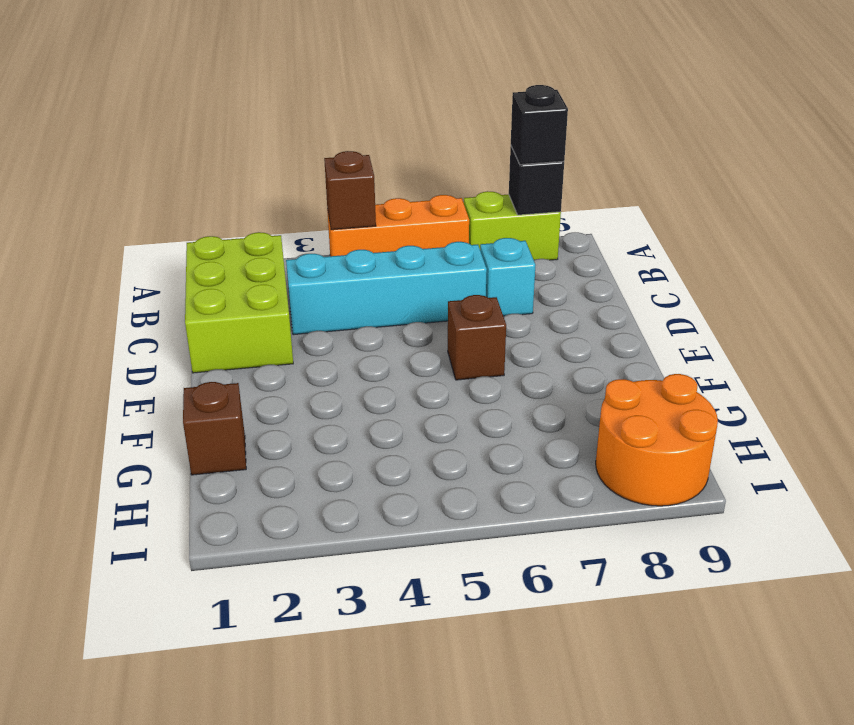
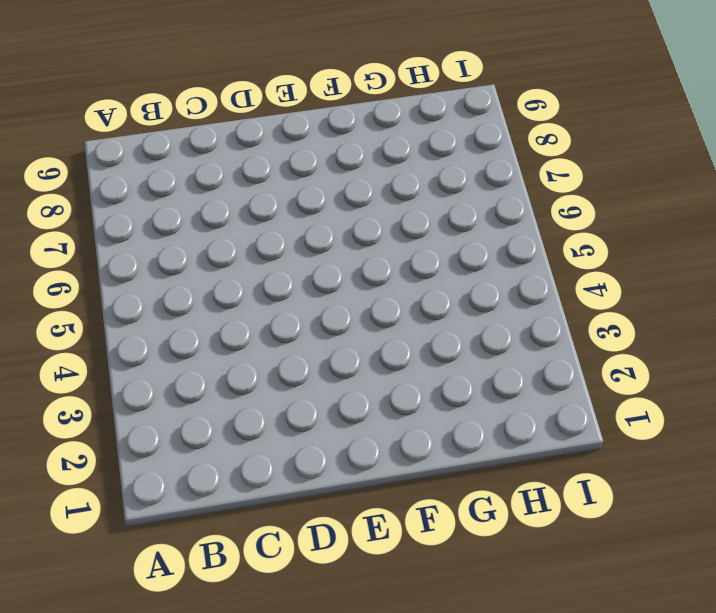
none -> orange 1x3 brick [327,195,469,256]
none -> lime 1x2 brick [464,191,561,260]

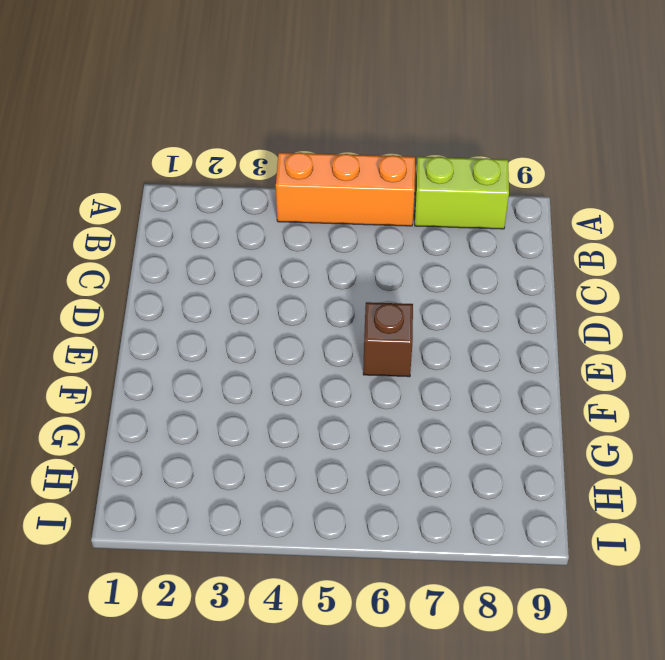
none -> lime 2x3 brick [185,232,293,373]
none -> cyan 1x4 brick [286,242,487,335]

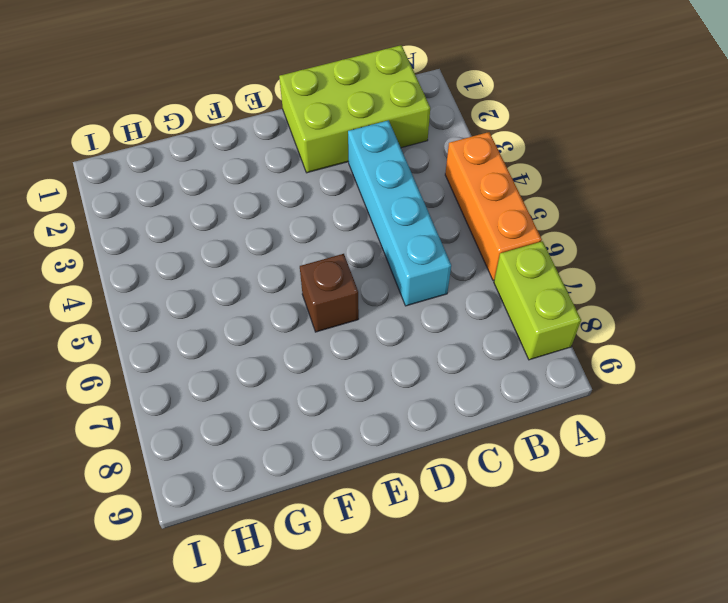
none -> cyan 1x1 brick [480,238,535,316]
none -> brown 1x1 brick [183,382,246,475]

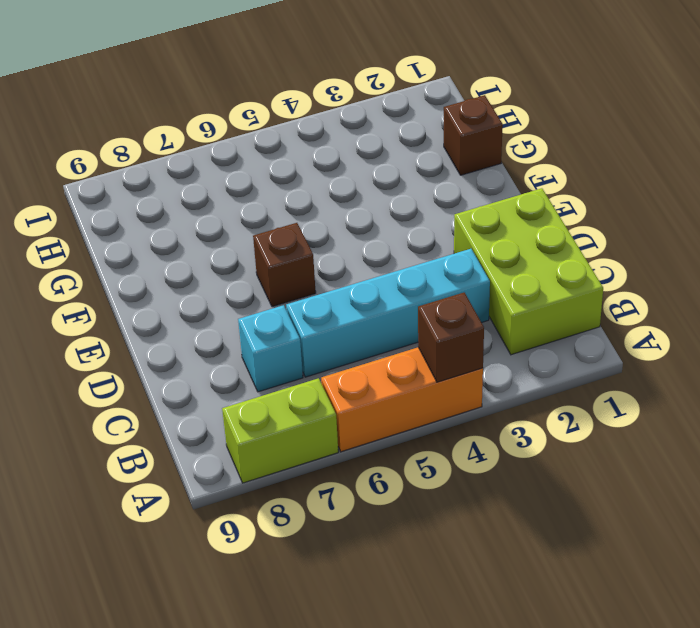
none -> orange 2x2 round brick [596,374,718,506]
none -> black 1x1 brick [509,147,564,215]

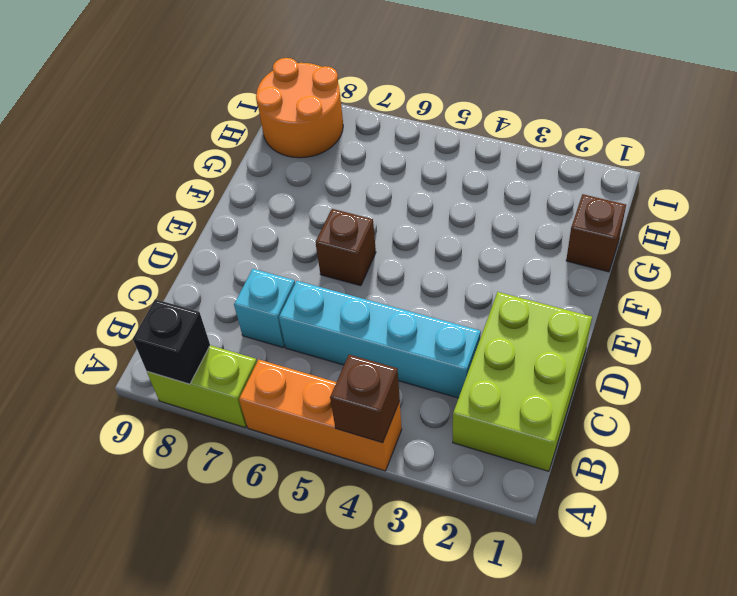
none -> black 1x1 brick [511,85,568,165]

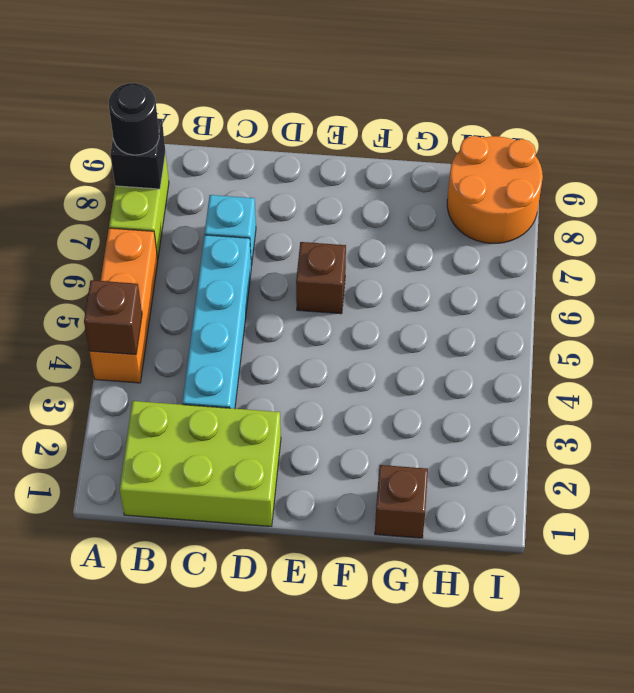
black 1x1 round brick [109,83,159,155] -> black 1x1 brick [511,85,568,165]

